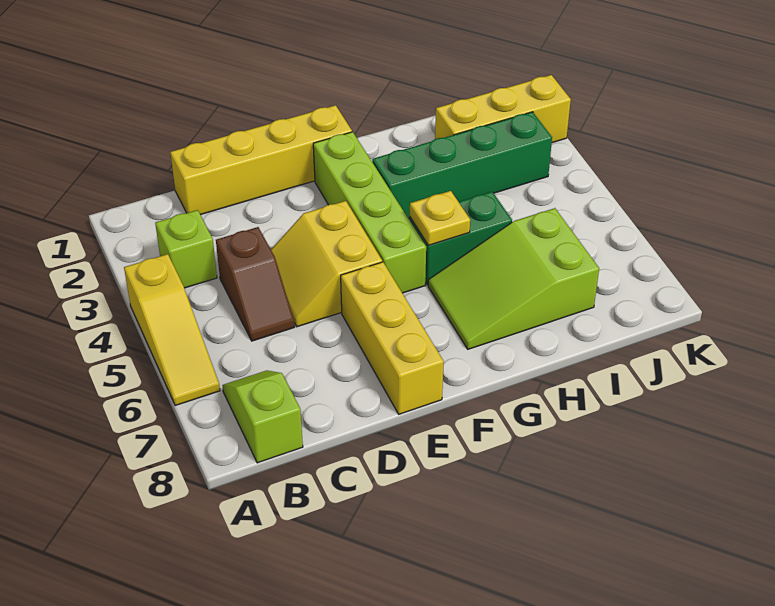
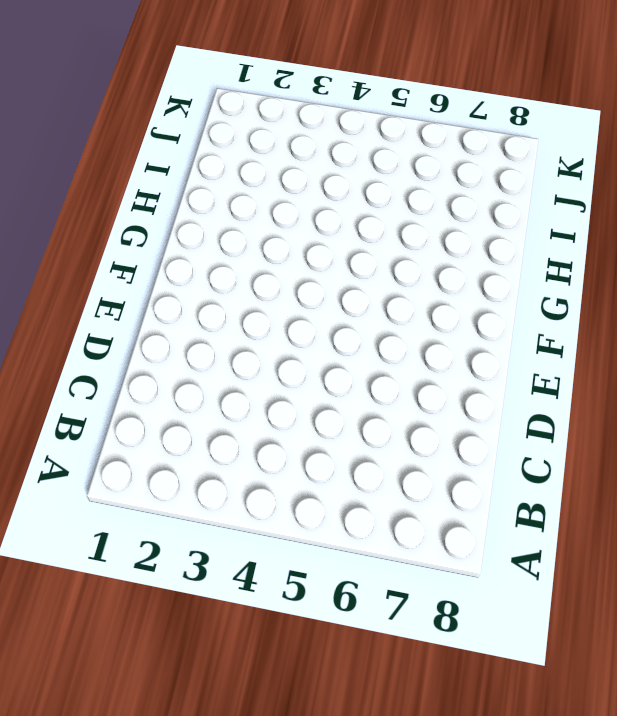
none -> yellow 1x3 slope [124,254,220,406]
none -> lime 1x1 brick [155,210,217,288]
none -> lime 1x2 slope [222,370,303,463]

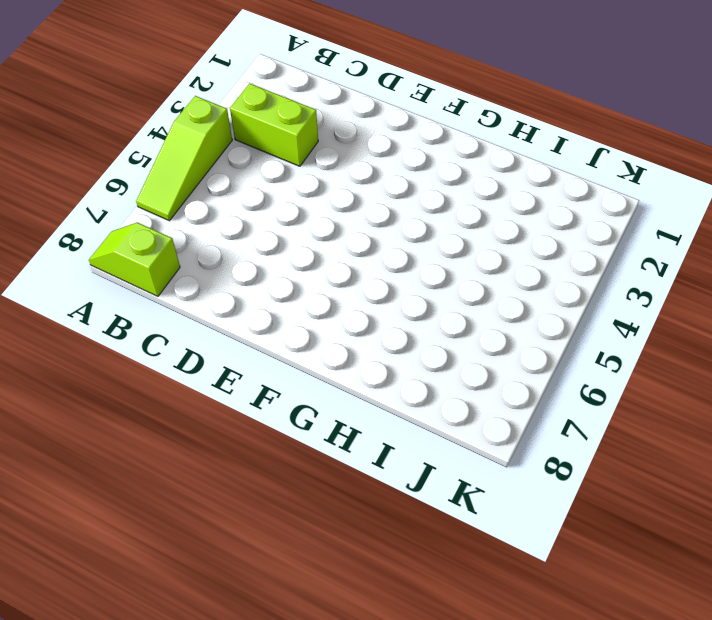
lime 1x3 slope [136,96,232,221] -> yellow 1x3 slope [124,254,220,406]
lime 1x2 slope [89,222,180,296] -> lime 1x2 slope turned to [222,370,303,463]
lime 1x2 brick [230,83,318,166] -> lime 1x1 brick [155,210,217,288]
none -> yellow 1x4 brick [170,105,352,215]
none -> brown 1x2 slope [216,227,294,341]
none -> yellow 2x2 slope [271,201,382,327]

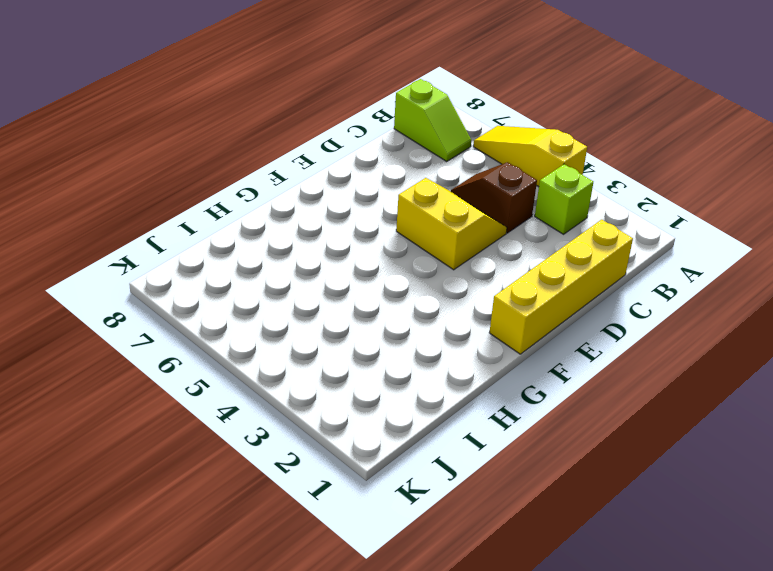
none -> yellow 1x3 brick [341,262,444,414]
none -> lime 1x4 brick [313,132,426,293]
none -> green 1x4 brick [372,112,552,219]

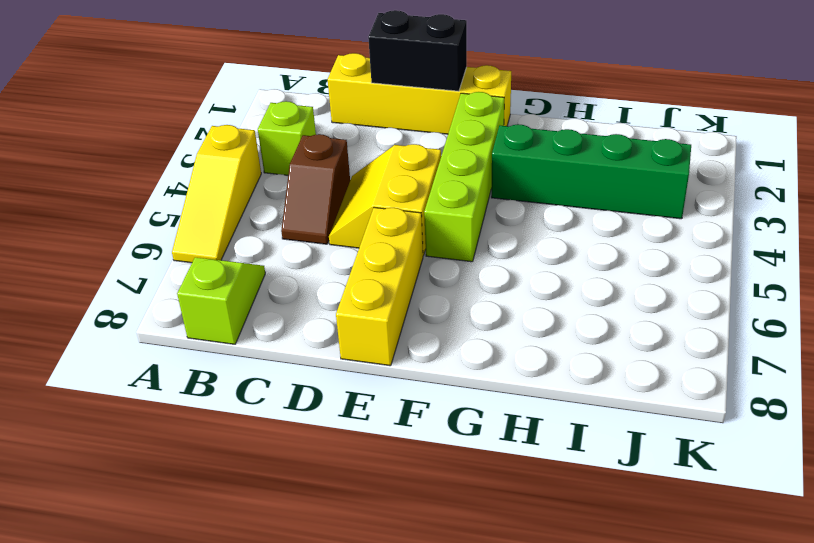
black 1x2 brick [368,10,467,91] -> none
none -> green 1x2 brick [410,192,512,285]
none -> lime 2x3 slope [428,208,599,349]
none -> yellow 1x3 brick [435,75,571,143]

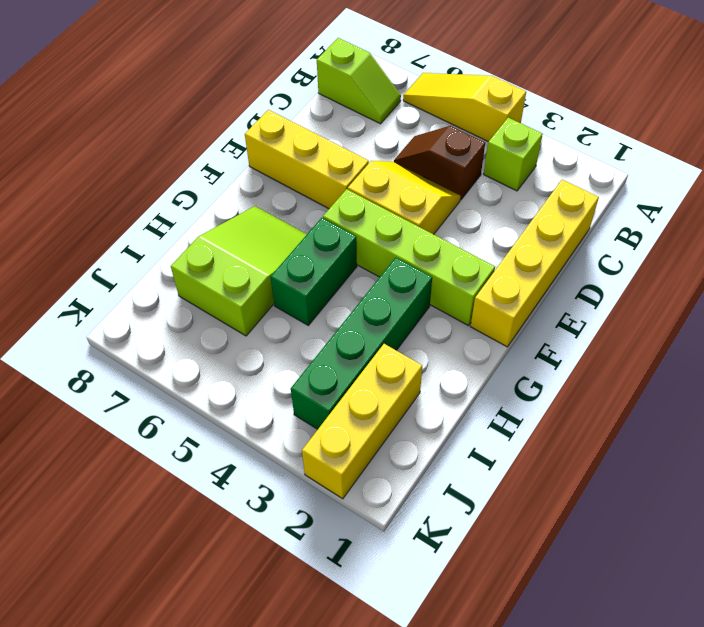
none -> yellow 1x1 plate [410,191,470,245]

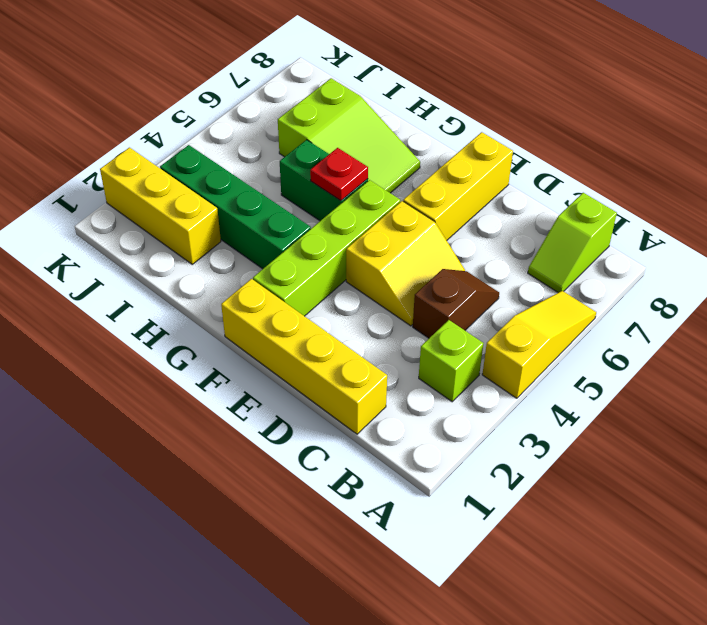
red 1x1 plate [310,148,368,201] -> yellow 1x1 plate [410,191,470,245]

